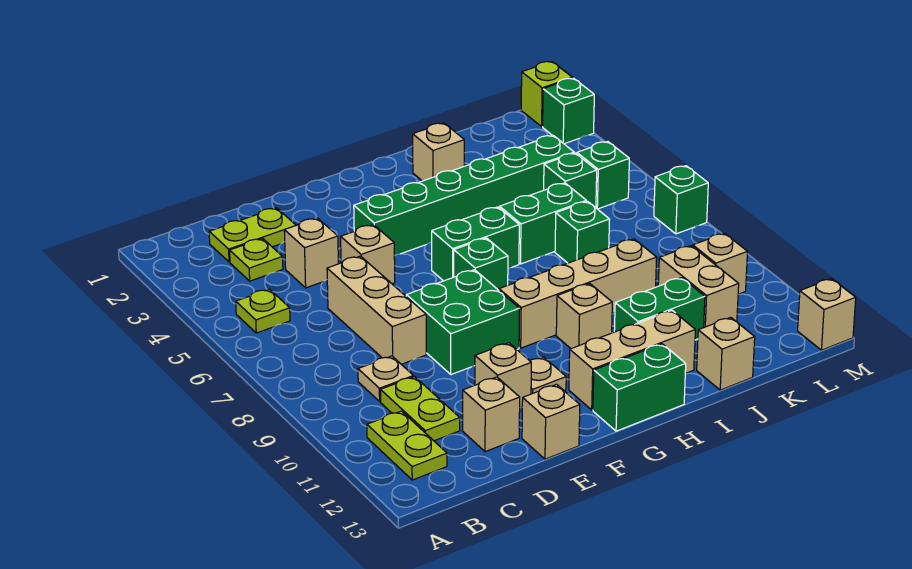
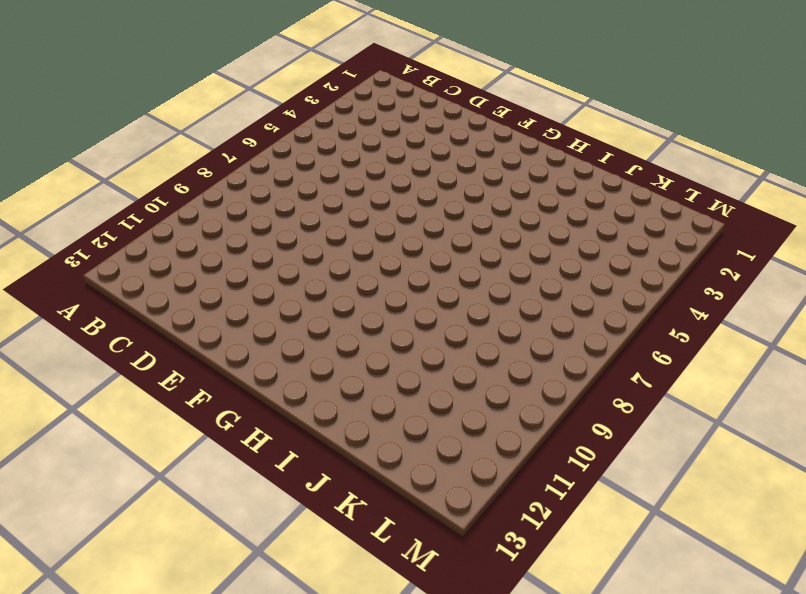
none -> lime 1x1 plate [236,289,290,333]
none -> lime 1x2 plate [367,411,447,480]
none -> lime 1x2 plate [209,208,296,262]
none -> lime 1x1 plate [230,238,283,281]

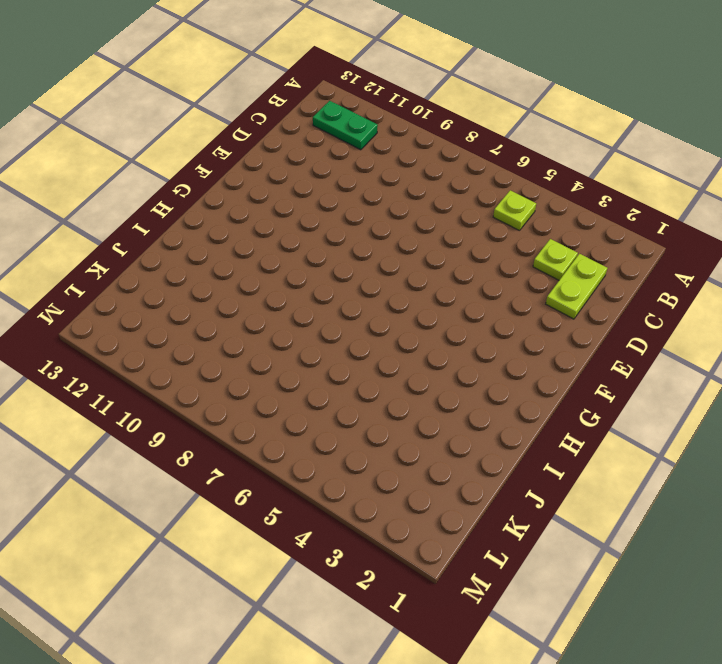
green 1x2 plate [313,101,378,150] -> lime 1x2 plate [367,411,447,480]
none -> tan 1x1 plate [358,356,414,401]
none -> lime 1x2 plate [380,377,460,441]
none -> tan 1x1 brick [284,218,338,288]
none -> tan 1x3 brick [327,256,426,364]

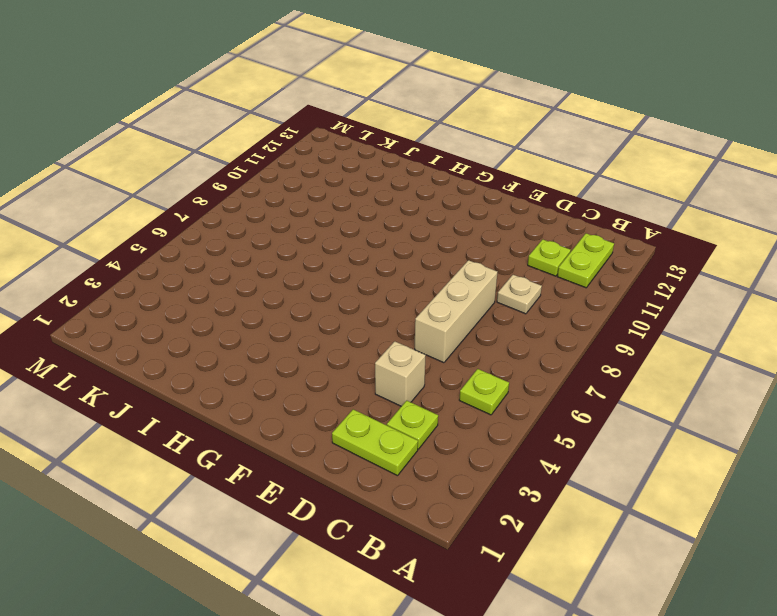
lime 1x1 plate [528,239,571,276] -> lime 1x2 plate [380,377,460,441]
none -> tan 1x1 brick [463,377,520,452]
none -> tan 1x1 brick [341,225,395,284]
none -> green 2x2 brick [406,270,520,375]
none -> tan 1x1 brick [475,343,531,408]

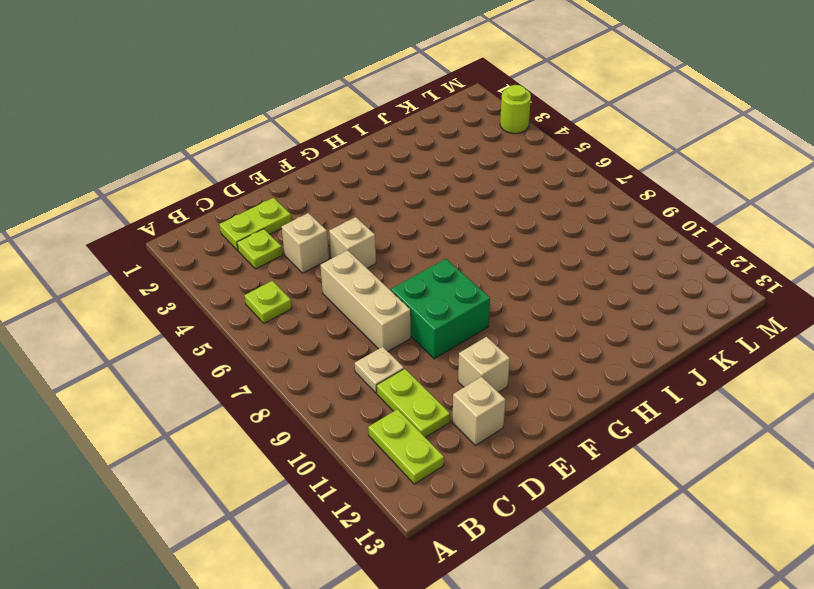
lime 1x1 round brick [500,85,531,134] -> none
none -> tan 1x1 brick [522,384,580,459]
none -> green 1x6 brick [354,135,574,256]
none -> tan 1x1 plate [530,357,566,394]
none -> green 1x2 brick [432,207,519,281]

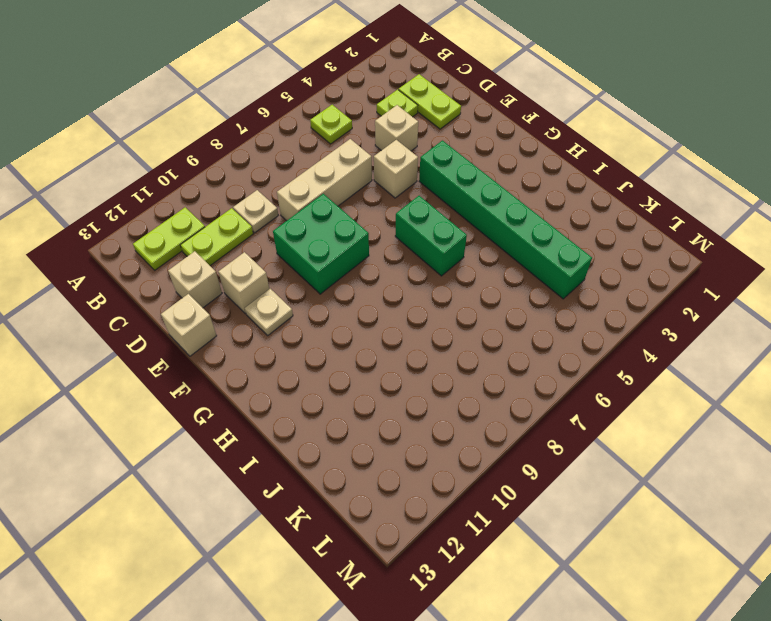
none -> green 1x1 brick [454,238,508,290]
none -> tan 1x4 brick [499,239,657,348]
none -> tan 1x3 brick [569,310,695,410]
none -> green 1x2 brick [593,344,686,431]

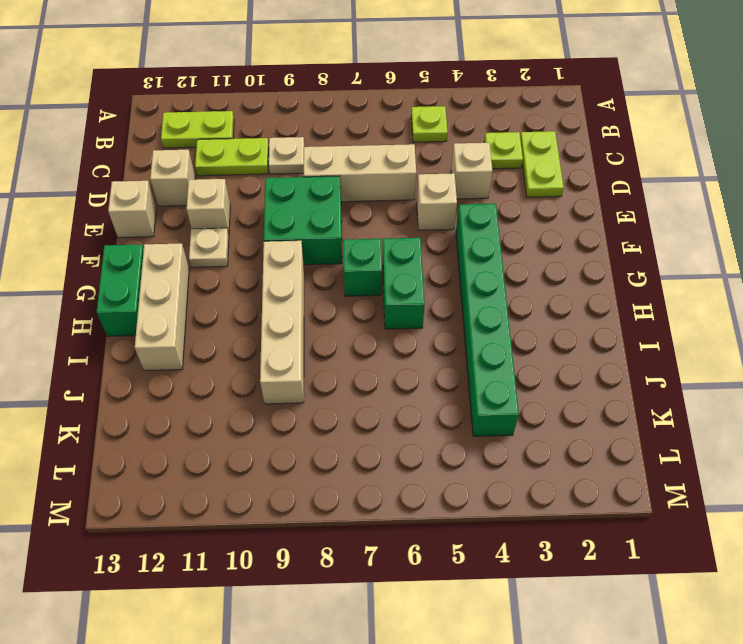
none -> tan 1x1 brick [556,283,612,349]
none -> tan 1x1 brick [413,123,464,181]
none -> green 1x2 brick [500,183,586,264]
none -> green 1x2 brick [614,278,705,340]

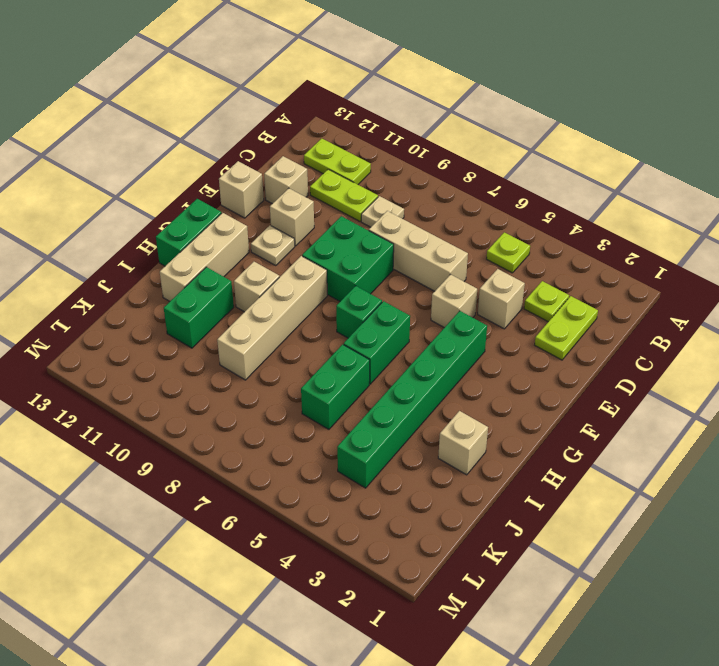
none -> green 1x1 brick [555,201,610,263]
none -> tan 1x1 brick [697,317,755,390]
none -> green 1x1 brick [544,153,597,208]
none -> tan 1x2 brick [658,246,739,327]

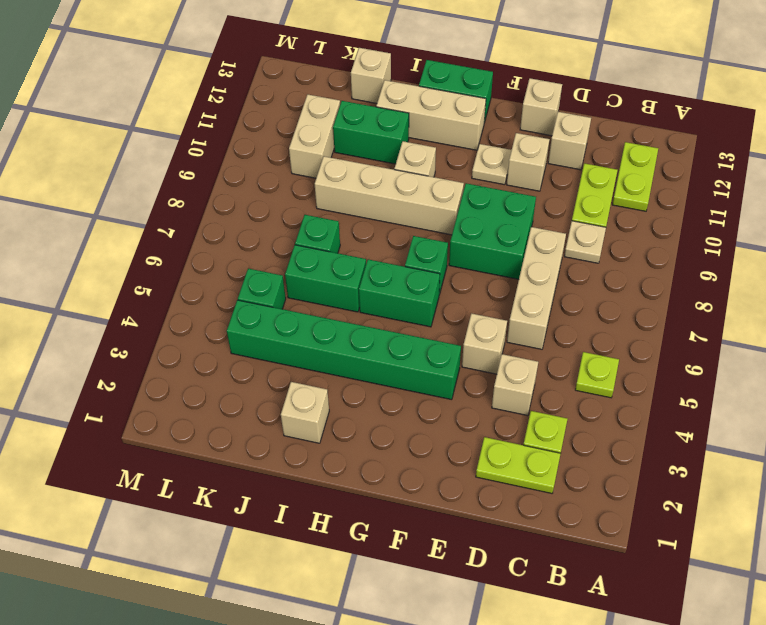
none -> green 1x1 brick [577,142,629,209]
none -> tan 1x1 brick [693,233,748,294]
none -> lime 1x1 brick [521,62,573,126]
none -> green 1x1 brick [543,78,594,144]

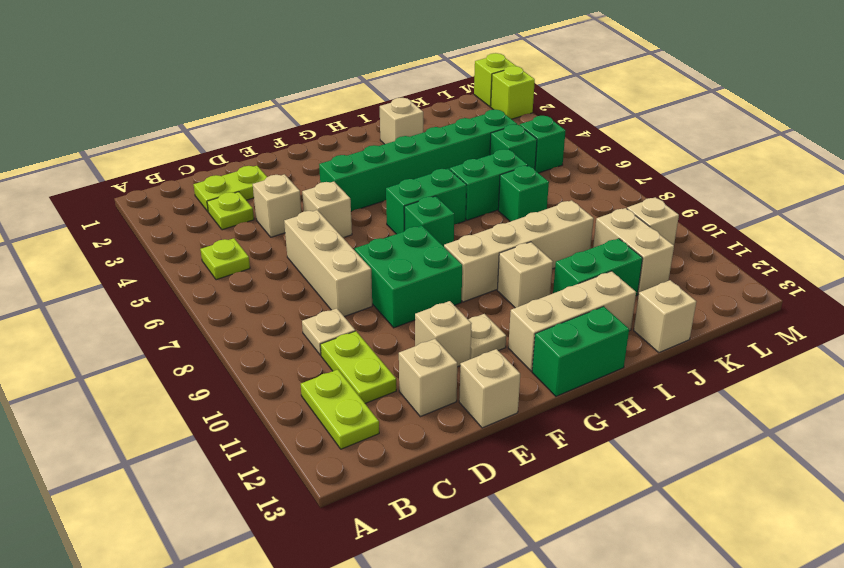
lime 1x1 brick [491,66,535,119] -> green 1x1 brick [543,78,594,144]
none -> green 1x1 brick [654,166,708,234]
none -> tan 1x1 brick [798,279,856,350]

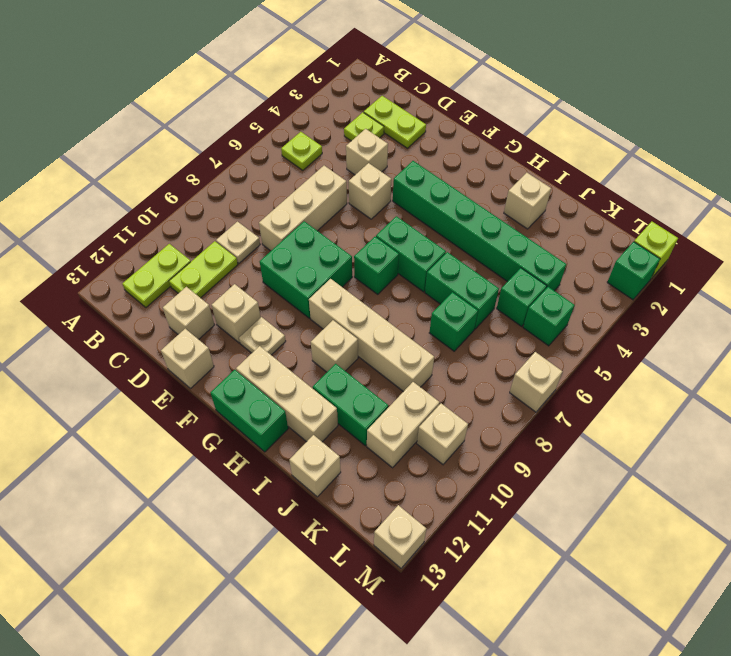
tan 1x1 brick [510,352,563,412] -> green 1x1 brick [654,166,708,234]

